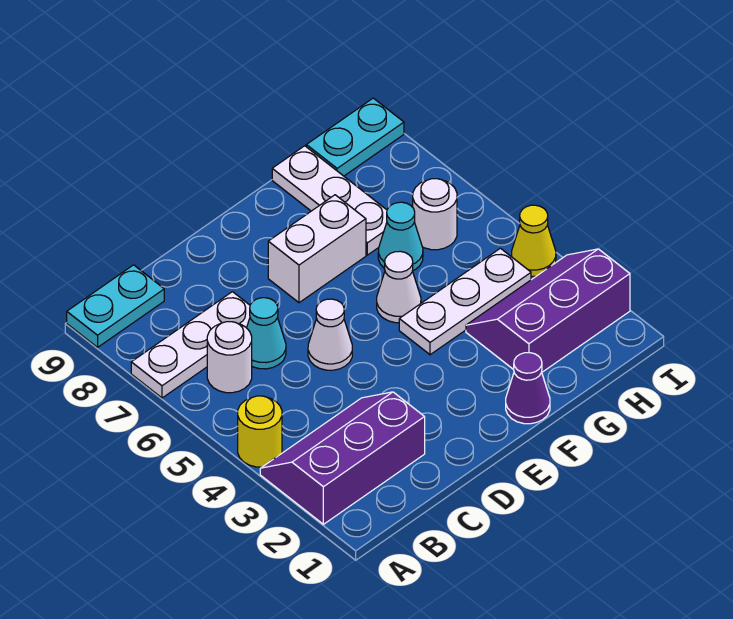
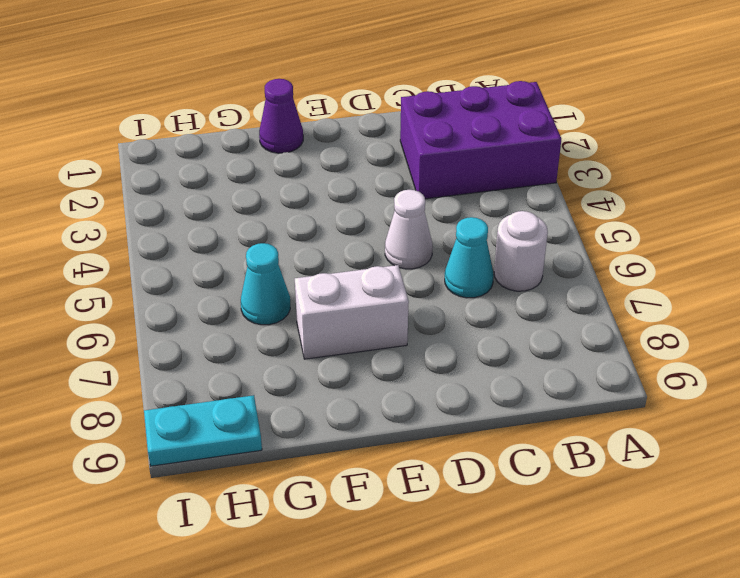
purple 2x3 brick [400,81,561,199] -> purple 2x3 slope [260,392,425,524]
none -> yellow 1x1 round brick [238,396,282,467]
none -> white 1x3 plate [131,292,250,398]
none -> cyan 1x2 plate [67,265,164,347]

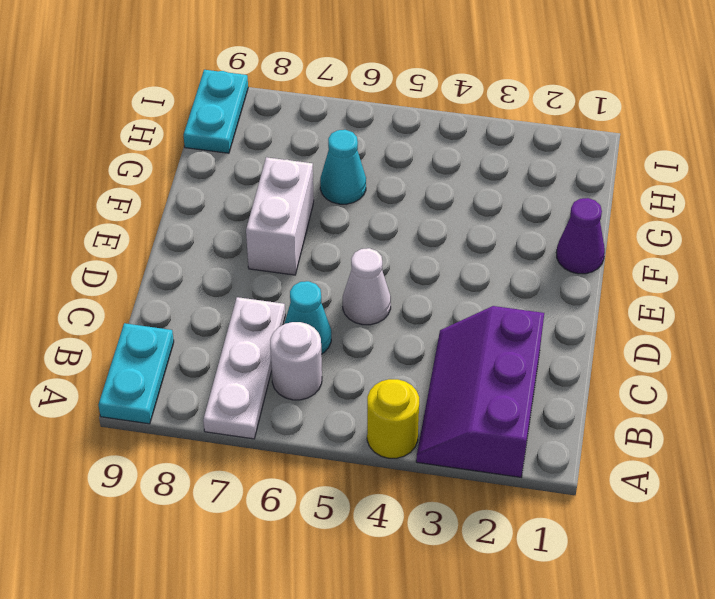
none -> white 1x3 plate [399,248,531,355]
none -> white 1x1 cone [377,251,421,323]
none -> purple 2x3 slope [466,249,630,372]

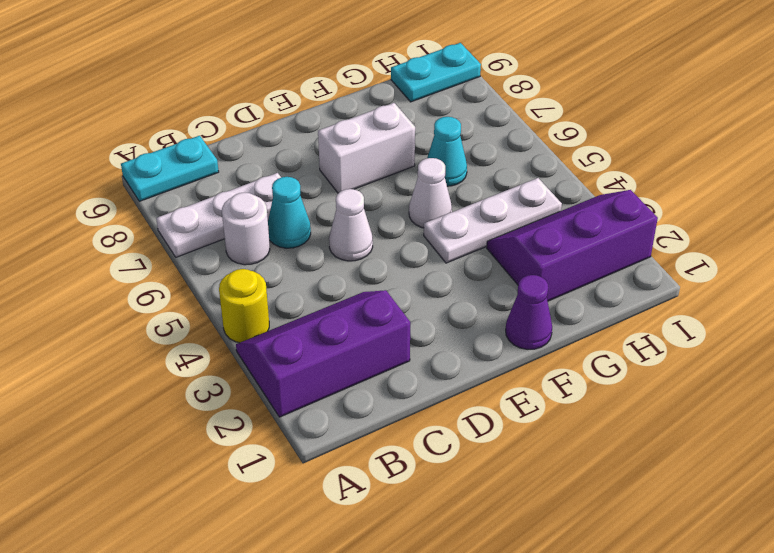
none -> white 1x3 plate [272,146,387,255]
none -> white 1x1 round brick [413,179,457,250]
none -> yellow 1x1 cone [512,205,556,276]

